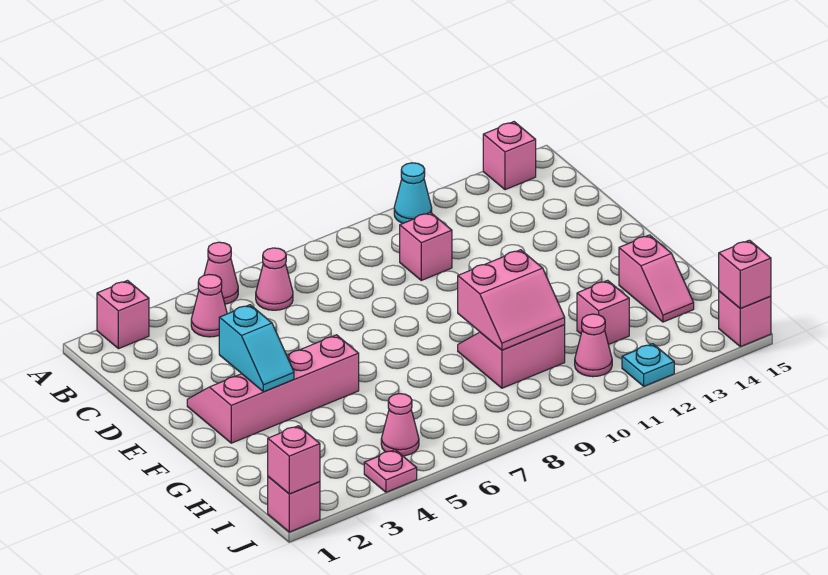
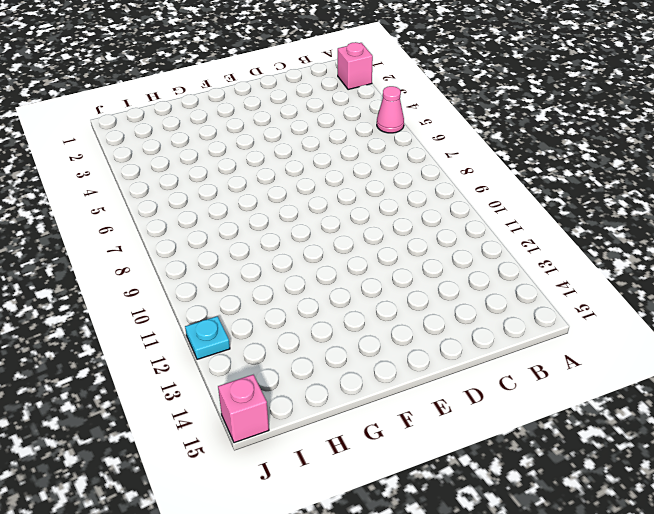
none -> cyan 1x1 cone [394,163,432,223]
none -> pink 1x1 brick [483,122,536,190]
none -> pink 1x1 cone [191,275,227,337]

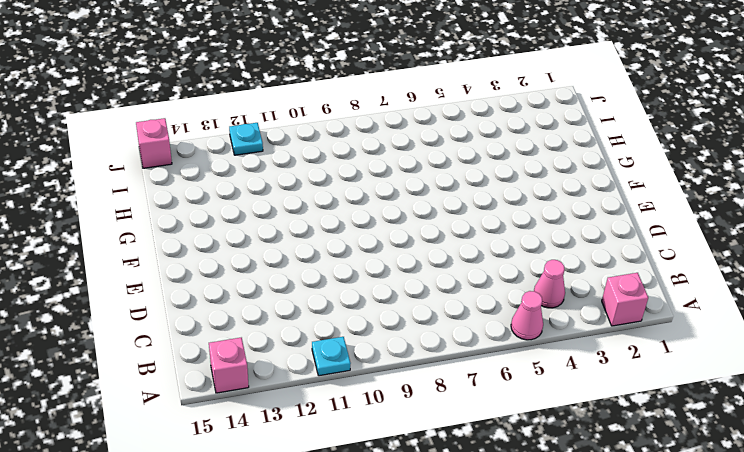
cyan 1x1 plate [312,337,351,376] -> cyan 1x1 cone [394,163,432,223]
none -> pink 1x1 cone [256,248,293,310]
none -> pink 1x1 brick [400,212,452,280]
none -> pink 2x4 slope [187,335,359,443]

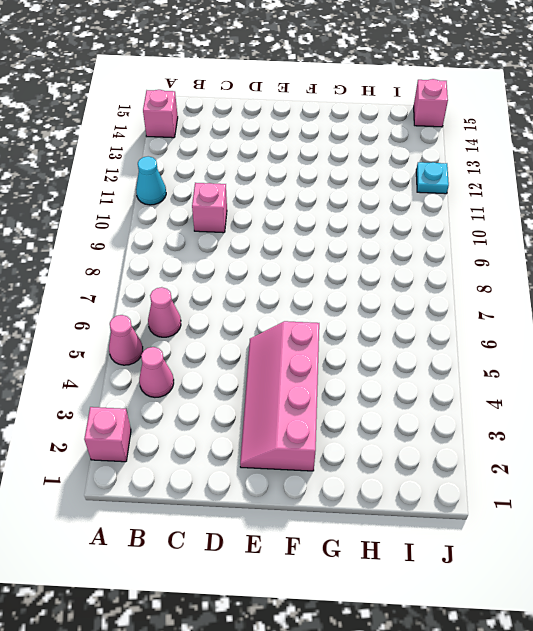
none -> pink 2x2 slope [458,325,565,388]
none -> pink 1x2 slope [619,235,694,322]
none -> pink 1x1 brick [577,280,629,345]

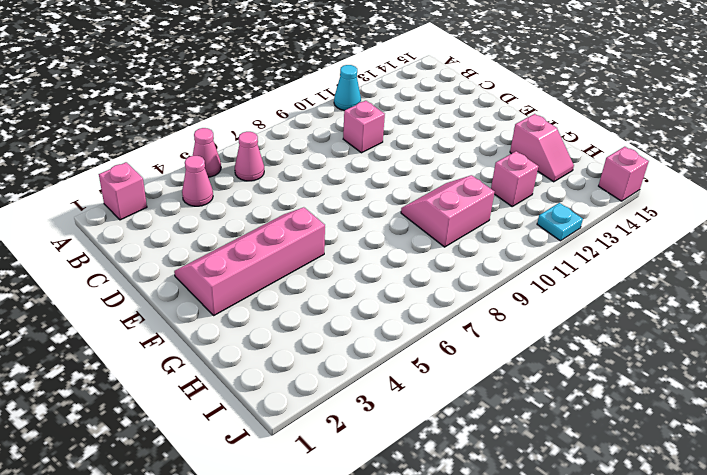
none -> pink 1x1 brick [483,122,536,190]
none -> pink 1x1 cone [381,394,419,456]
none -> pink 1x1 cone [575,314,612,377]

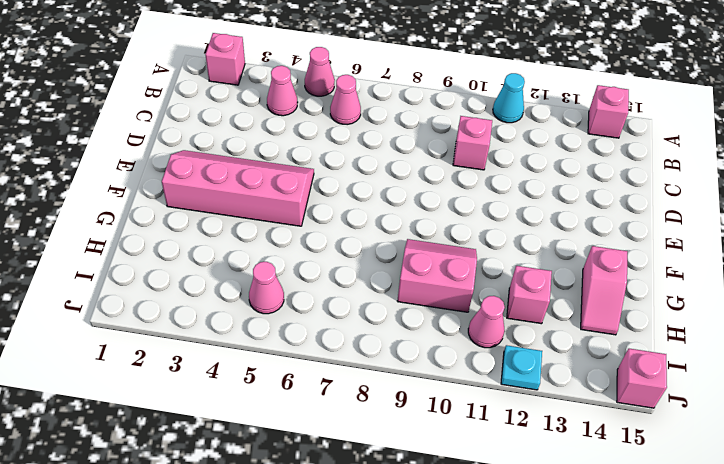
none -> pink 1x1 brick [268,477,320,532]
none -> pink 1x1 plate [364,450,417,492]
none -> cyan 1x2 slope [219,305,294,392]

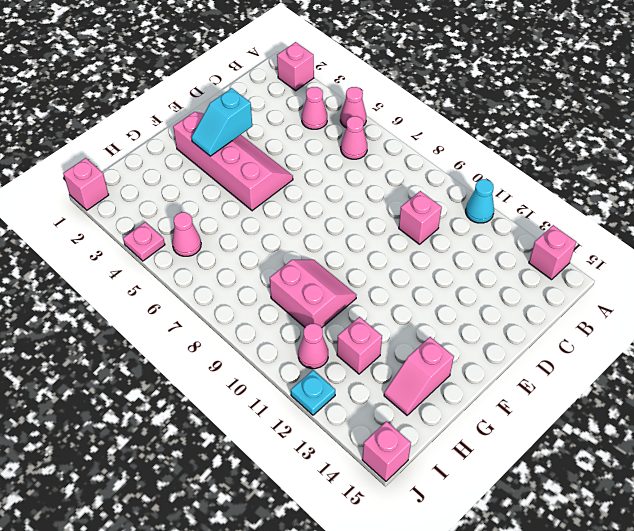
none -> pink 2x2 slope [458,250,565,350]
none -> pink 1x1 brick [268,426,320,494]
none -> pink 1x1 brick [719,240,771,309]

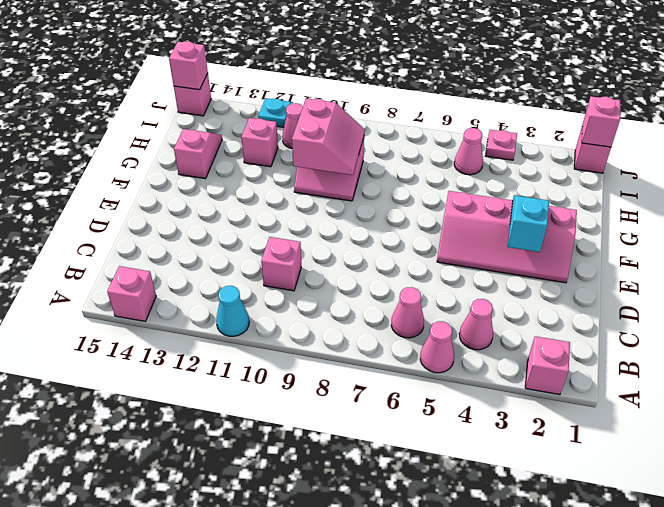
pink 2x2 slope [292,98,365,175] -> pink 2x2 slope turned to [458,250,565,350]

